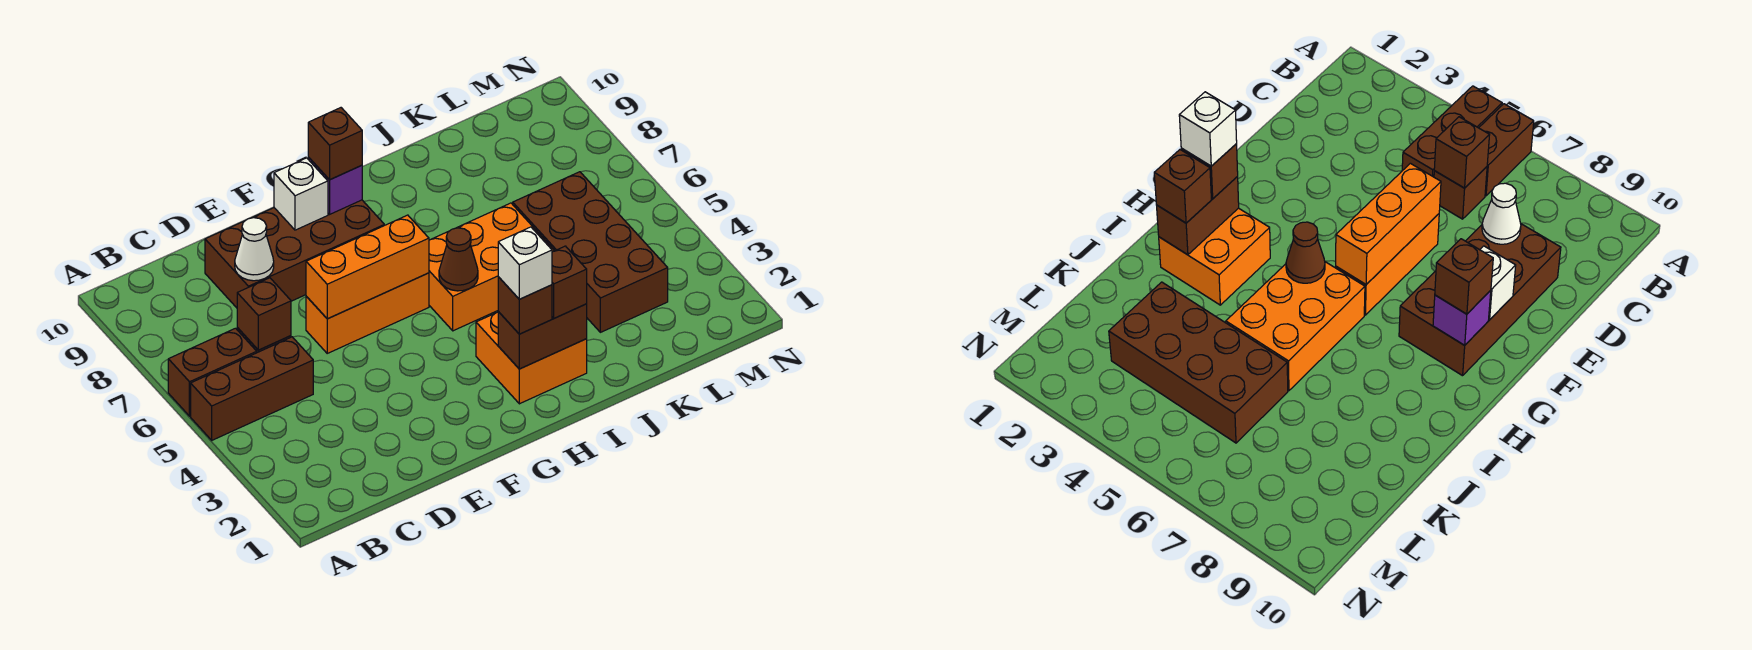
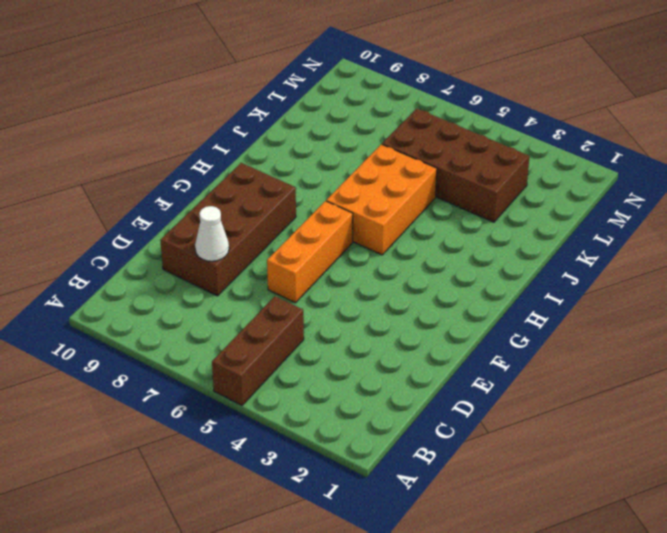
none -> brown 1x2 brick [168,328,257,416]
none -> brown 1x1 brick [1434,167,1487,219]
none -> orange 2x2 brick [476,312,587,404]

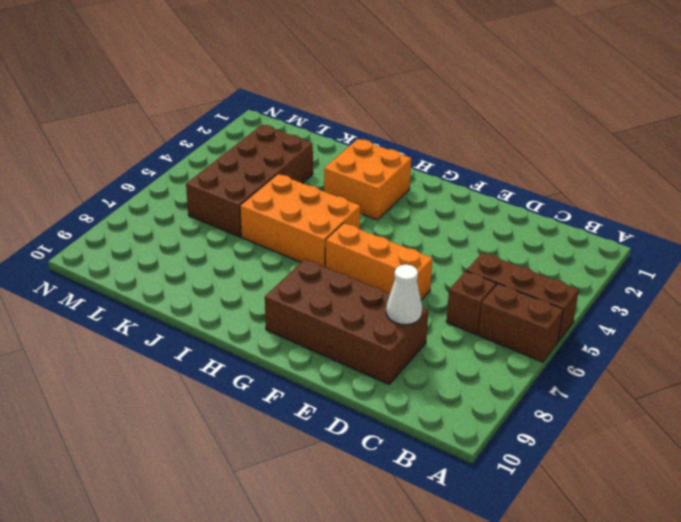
none -> brown 1x1 brick [237,278,291,350]
none -> orange 1x3 brick [306,215,429,319]
none -> white 1x1 brick [274,158,328,230]

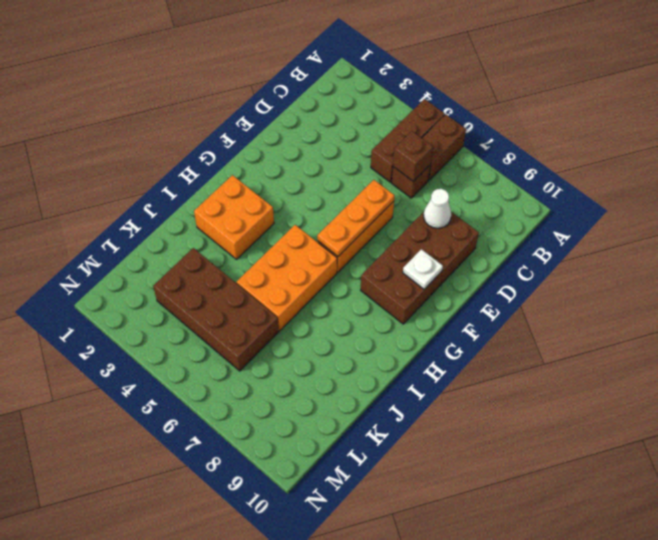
orange 1x3 plate [317,180,394,256] -> orange 1x3 brick [306,215,429,319]
white 1x1 plate [403,249,443,289] -> white 1x1 brick [274,158,328,230]
none -> purple 1x1 brick [308,157,362,214]
none -> brown 1x2 brick [498,304,587,369]
none -> brown 1x1 cone [439,228,478,291]

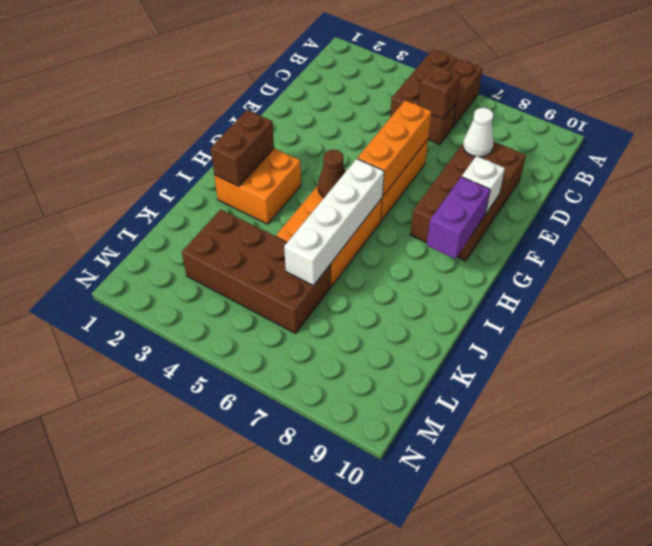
purple 1x2 brick [427,177,490,259] -> purple 1x1 brick [308,157,362,214]
white 1x4 brick [284,159,384,286] -> none
none -> brown 1x1 brick [308,108,362,180]
none -> brown 1x1 brick [498,277,552,334]
none -> brown 1x1 brick [552,246,587,318]

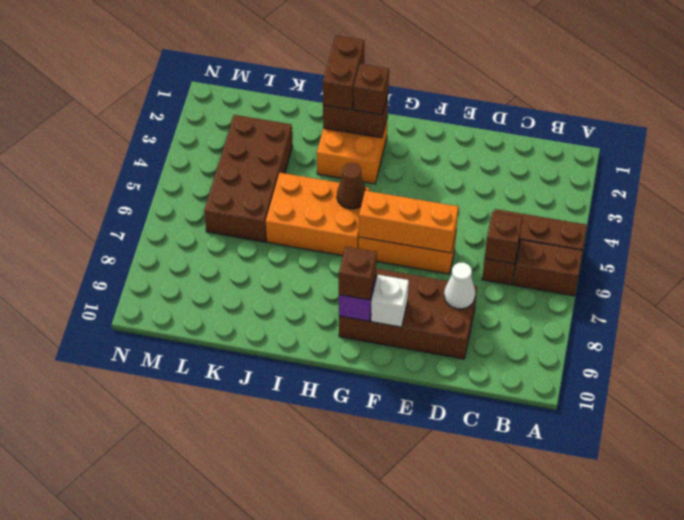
brown 1x2 brick [323,36,365,110] -> brown 1x1 brick [552,246,587,318]
none -> white 1x1 brick [498,227,552,299]

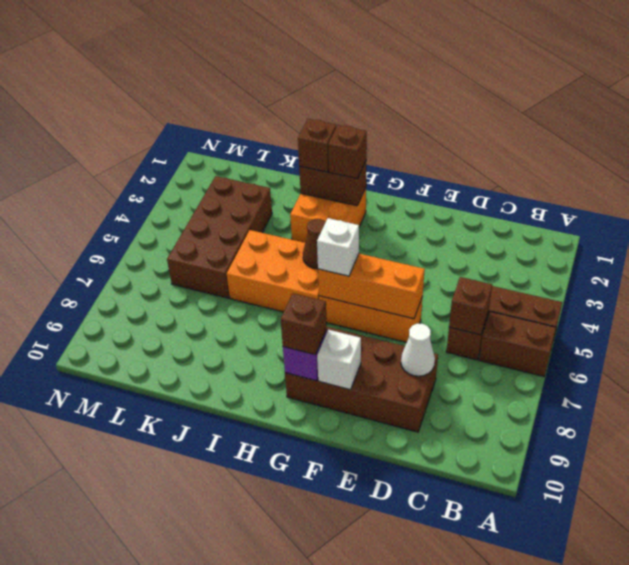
white 1x1 brick [317,218,359,276] -> white 1x1 brick moved to [498,227,552,299]

